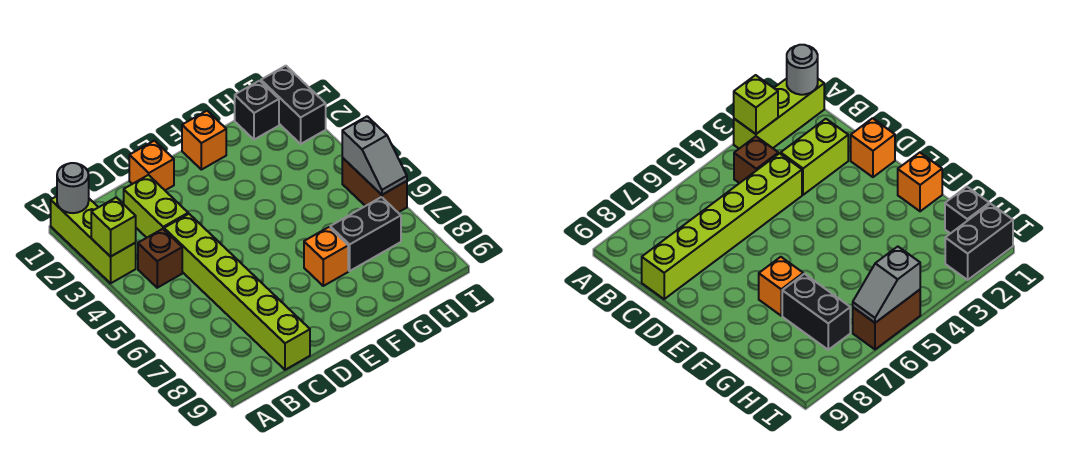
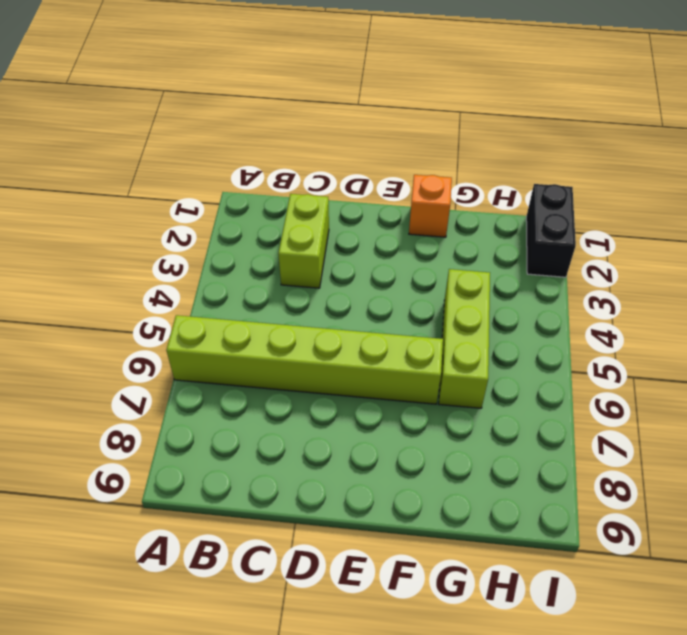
lime 1x6 brick [166,315,443,404] -> lime 1x6 brick turned to [164,214,310,370]
lime 1x3 brick [439,269,490,408] -> lime 1x3 brick moved to [51,196,136,283]
none -> brown 1x1 brick [138,229,182,288]
none -> orange 1x1 brick [129,141,174,190]
none -> orange 1x1 brick [304,227,348,286]

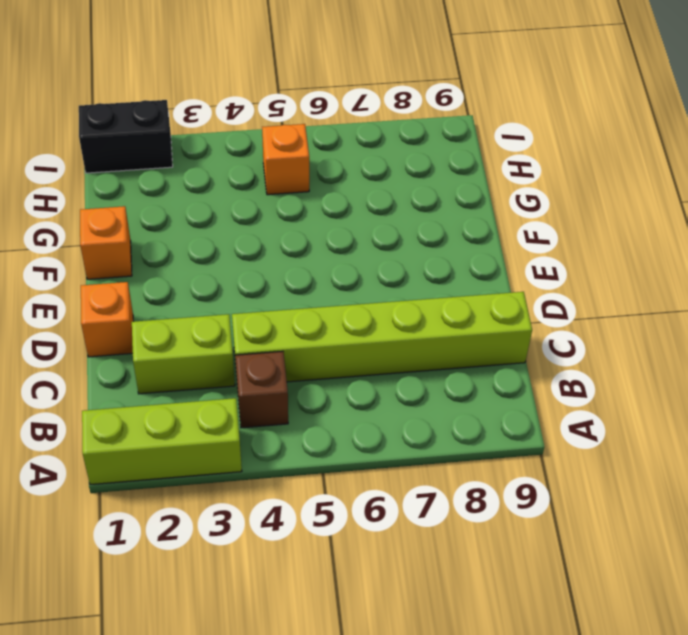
orange 1x1 brick [262,124,309,195] -> orange 1x1 brick moved to [304,227,348,286]
none -> black 1x2 brick [330,197,401,271]
none -> black 1x1 brick [235,81,279,140]
none -> brown 1x2 brick [342,158,407,212]

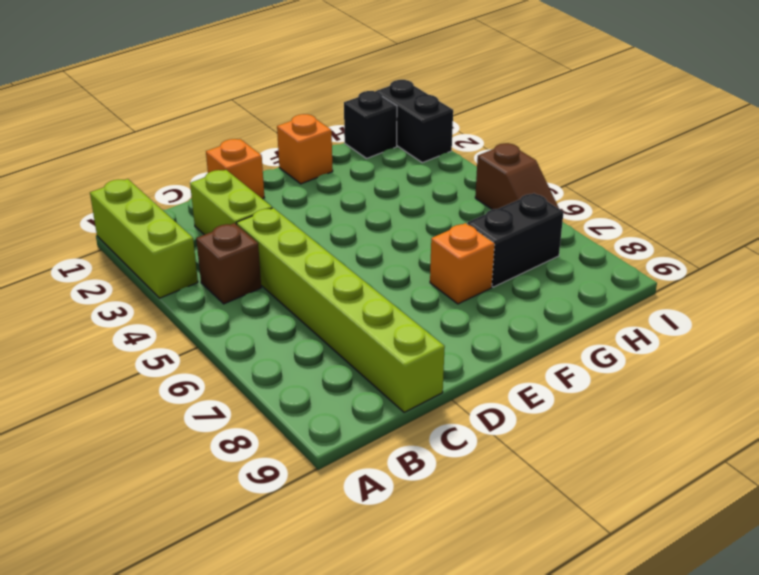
brown 1x2 slope [475,143,559,210] -> brown 1x2 brick [342,158,407,212]
none -> grey 1x1 round brick [57,163,89,213]
none -> lime 1x1 brick [91,198,136,257]
none -> grey 1x2 slope [342,116,407,195]

